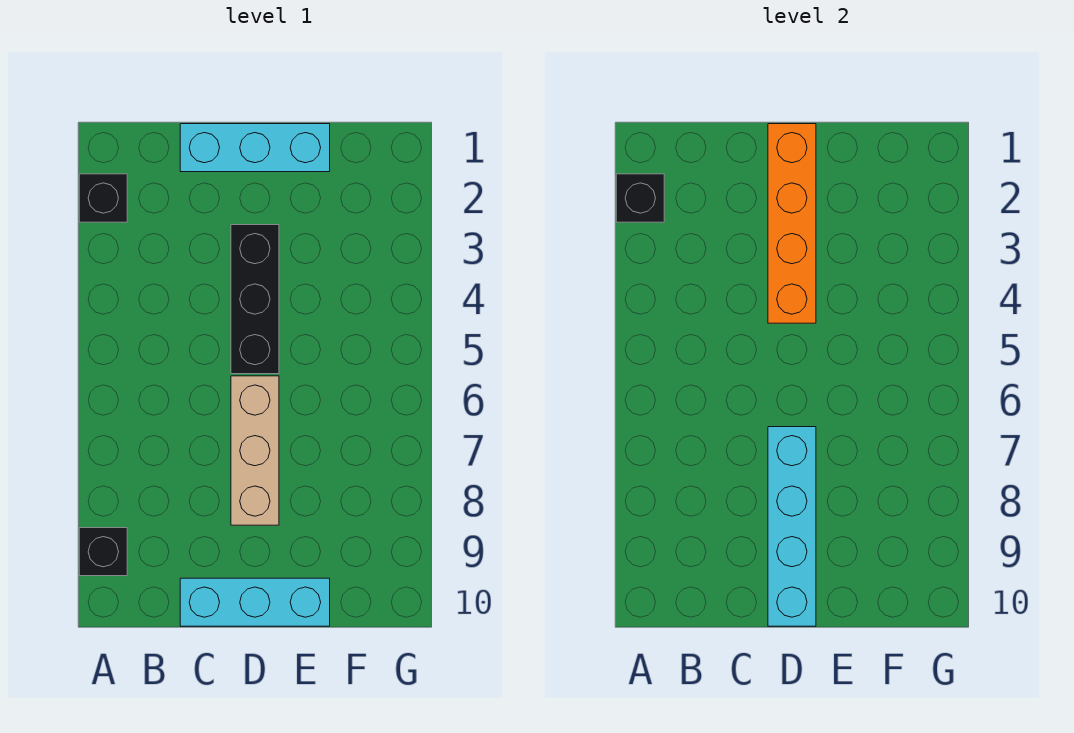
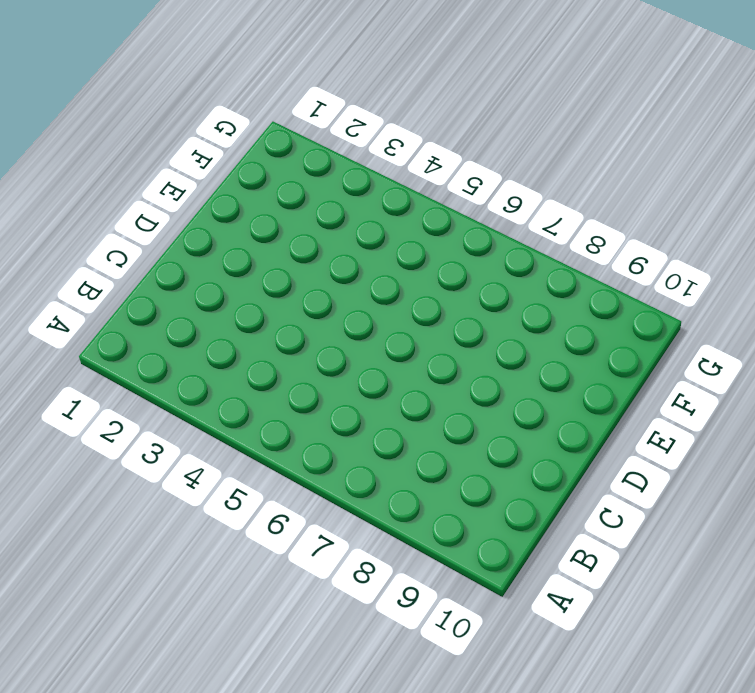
none -> black 1x1 brick [79,174,127,222]
none -> black 1x1 brick [79,528,127,576]

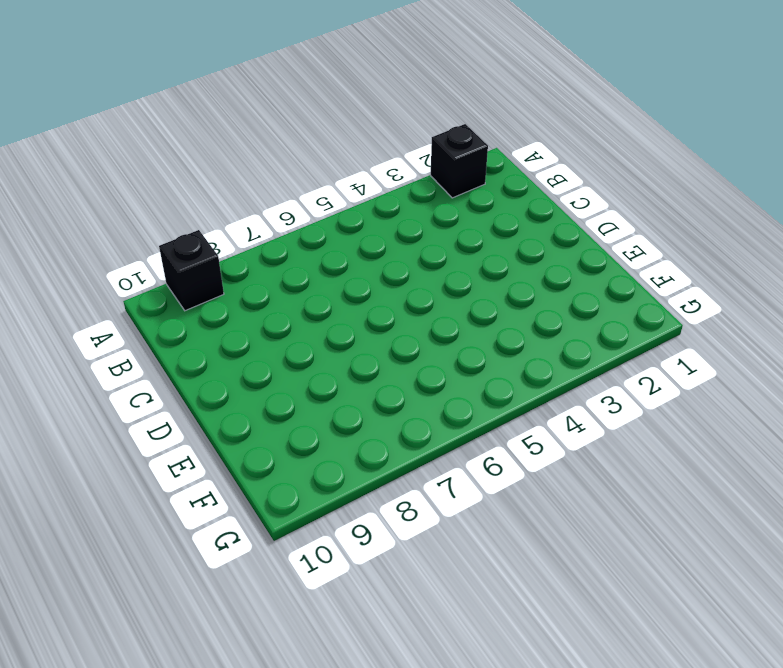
none -> cyan 1x3 brick [180,124,330,172]
none -> cyan 1x3 brick [180,578,330,626]

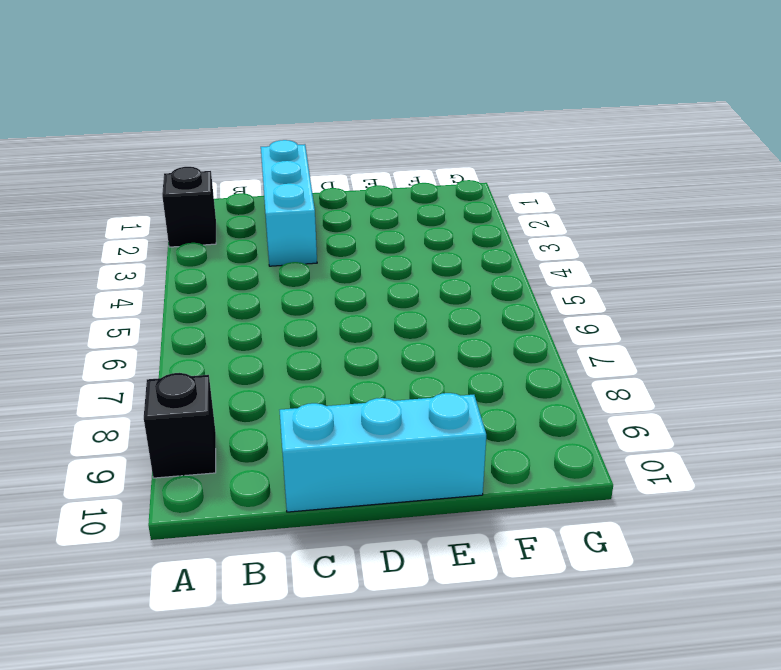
cyan 1x3 brick [261,140,317,266] -> cyan 1x3 brick turned to [180,124,330,172]
none -> black 1x3 brick [231,225,279,374]
none -> tan 1x3 brick [231,376,279,525]

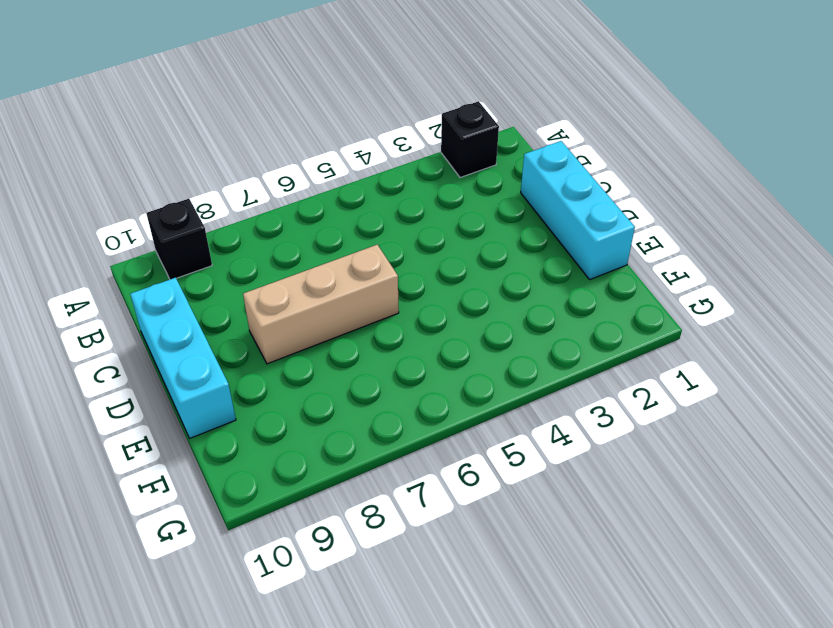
none -> black 1x3 brick [231,225,279,374]
none -> black 1x1 brick [616,174,664,222]

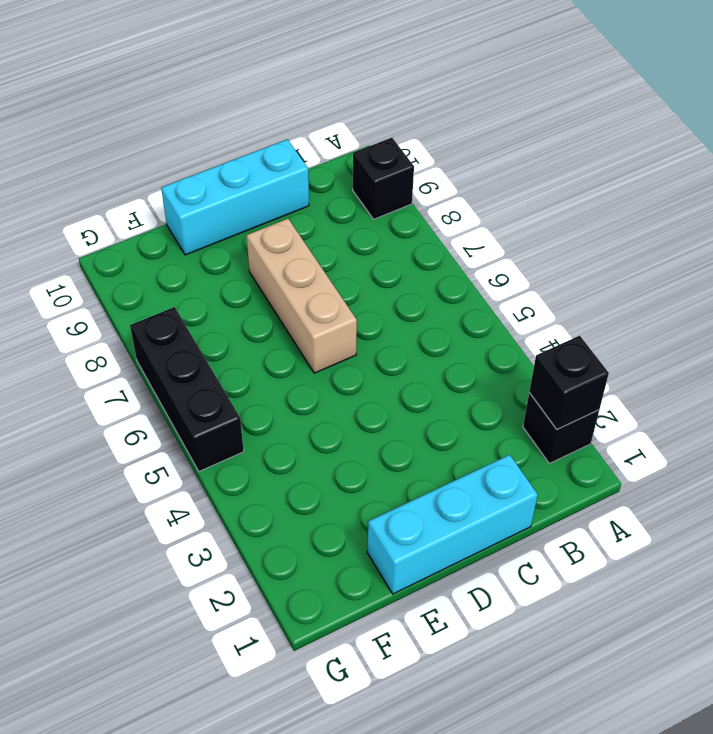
black 1x3 brick [130,307,244,471] -> black 1x3 brick moved to [231,225,279,374]
none -> orange 1x4 brick [768,124,816,323]
none -> cyan 1x4 brick [768,427,816,626]

